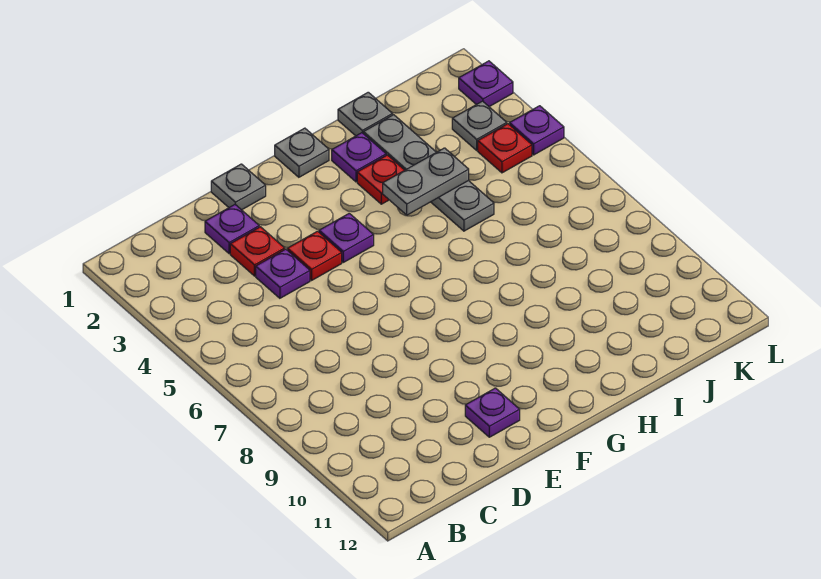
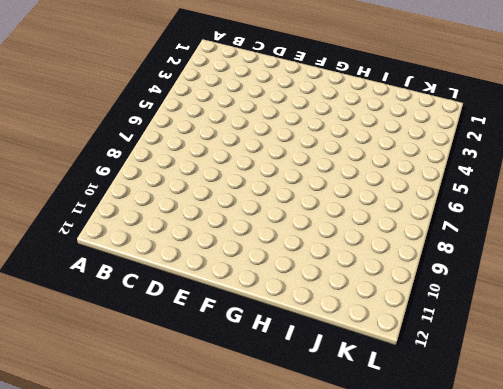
none -> purple 1x1 plate [205,205,259,254]
none -> red 1x1 plate [230,227,285,276]
none -> purple 1x1 plate [256,249,310,298]

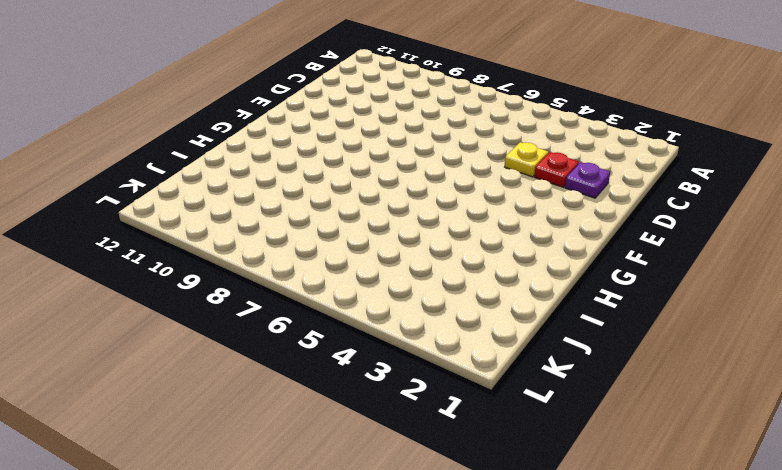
yellow 1x1 plate [505,142,548,177] -> purple 1x1 plate [256,249,310,298]
none -> grey 1x1 plate [211,164,266,210]
none -> red 1x1 plate [287,231,342,280]
none -> purple 1x1 plate [465,388,520,437]

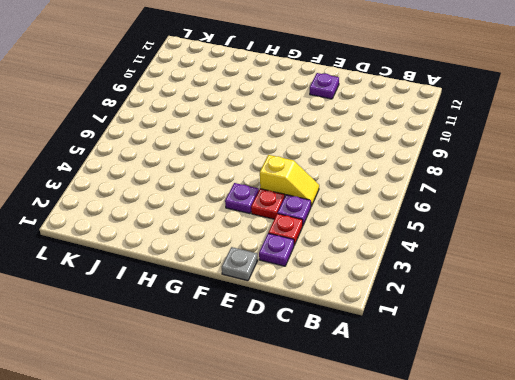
yellow 1x2 slope [260,155,319,206] -> none
none -> grey 1x1 plate [275,128,329,177]
none -> purple 1x1 plate [332,133,386,182]
none -> red 1x1 plate [357,155,405,204]

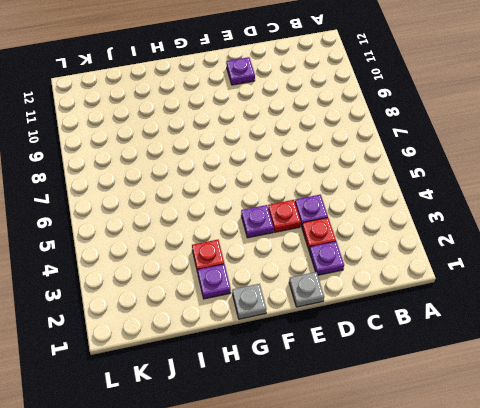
none -> grey 1x1 plate [338,92,393,136]
none -> grey 1x4 plate [364,115,494,231]
none -> grey 1x1 plate [452,101,507,150]

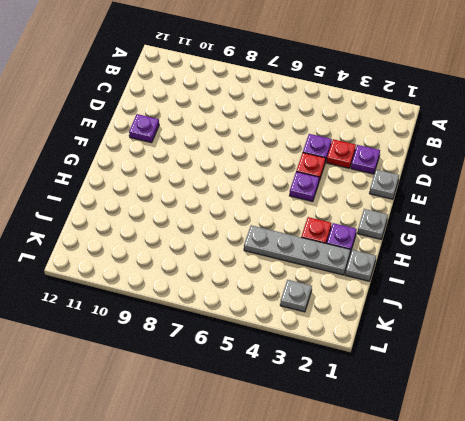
none -> red 1x1 plate [478,124,532,173]
none -> purple 1x1 plate [459,61,513,107]
none -> purple 1x1 plate [510,106,564,155]

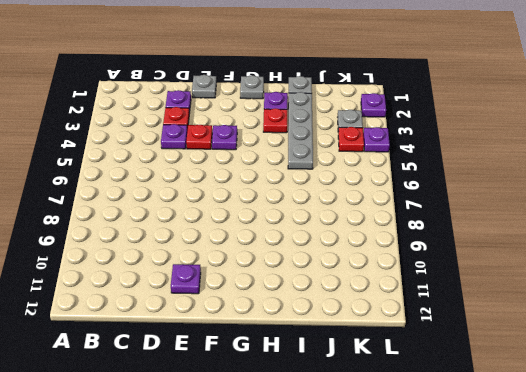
none -> grey 1x2 plate [383,148,469,215]

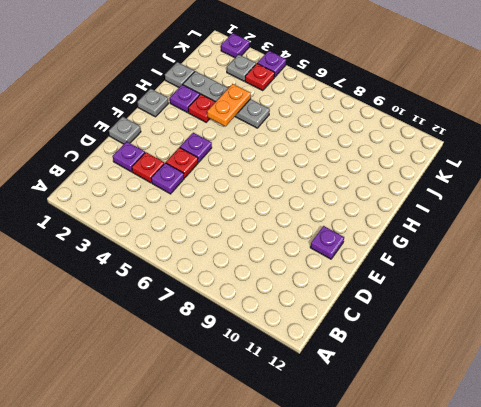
orange 1x2 plate [207,84,251,126] -> grey 1x2 plate [383,148,469,215]

